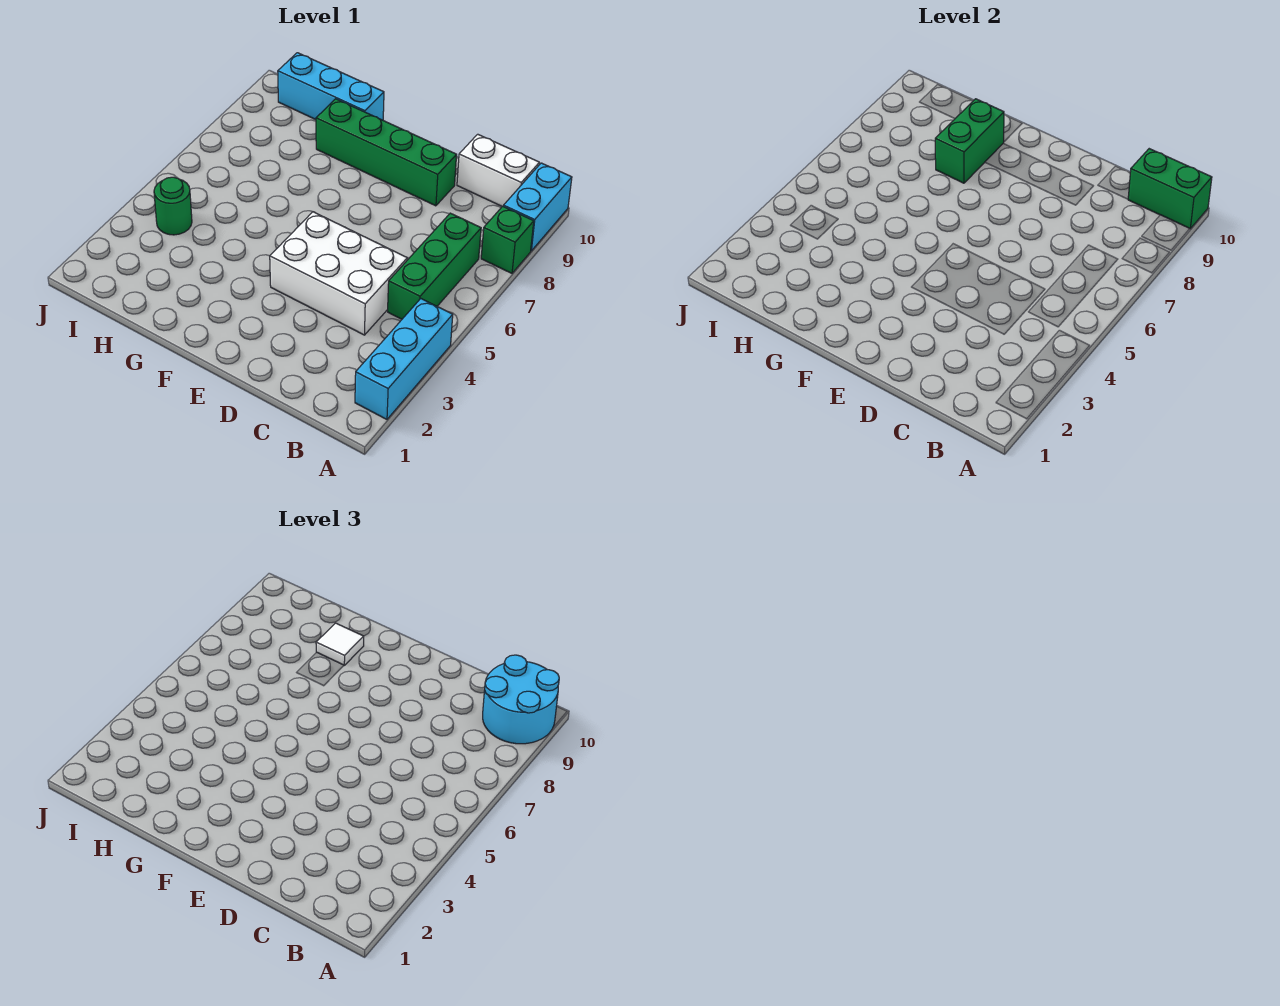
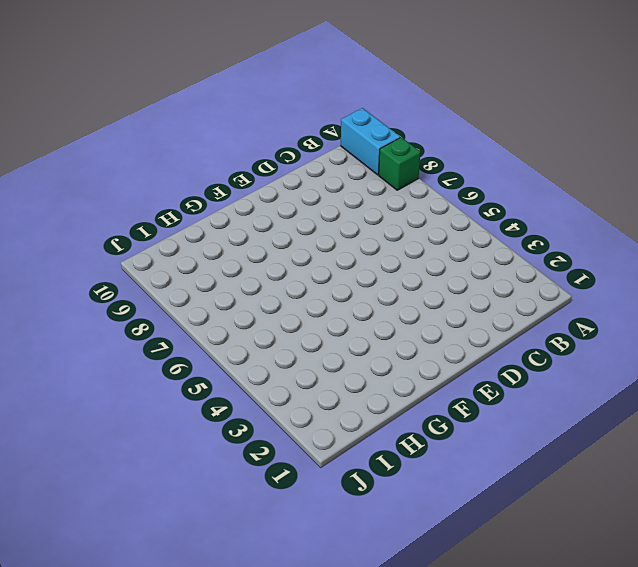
none -> cyan 1x3 brick [355,299,453,419]
none -> green 1x3 brick [388,213,481,319]
none -> white 1x2 brick [457,134,539,206]

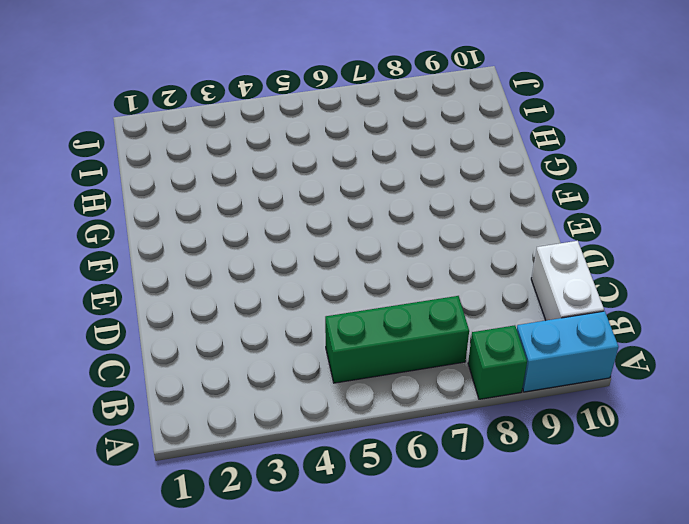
none -> cyan 1x3 brick [355,299,453,419]
none -> white 2x3 brick [270,212,407,335]
none -> green 1x4 brick [316,99,457,206]

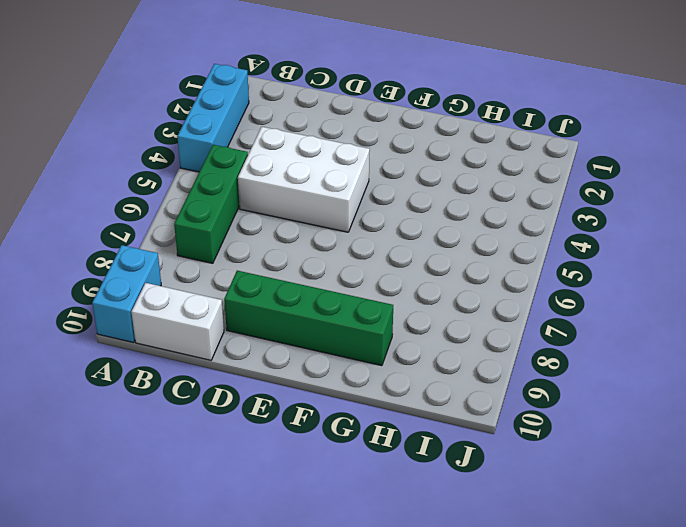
none -> green 1x1 brick [481,206,534,273]
none -> cyan 1x3 brick [278,53,384,120]
none -> green 1x1 round brick [154,177,192,235]

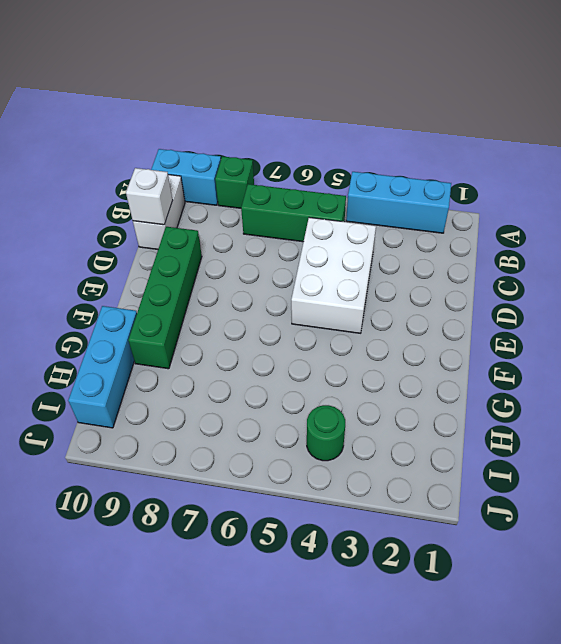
white 1x1 brick [126,168,173,225] -> none
none -> green 1x2 brick [1128,149,1212,229]
none -> green 1x2 brick [935,99,1004,183]
none -> cyan 2x2 round brick [483,655,559,744]

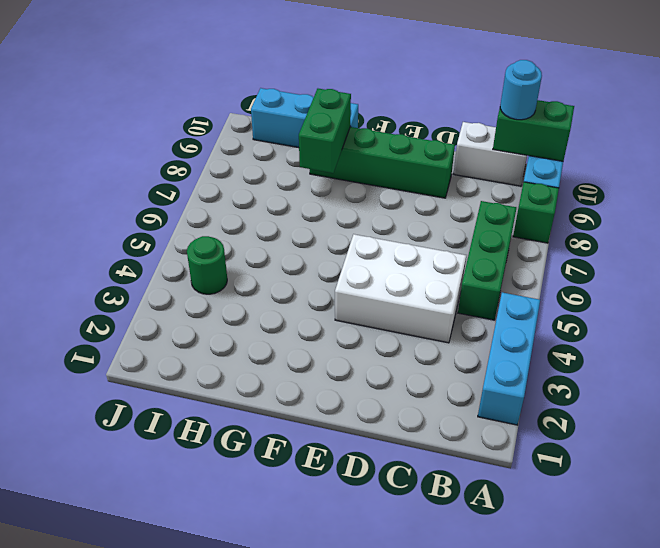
cyan 1x1 round brick [500,60,542,120] -> cyan 2x2 round brick [483,655,559,744]
none -> white 1x1 tile [316,623,364,665]

